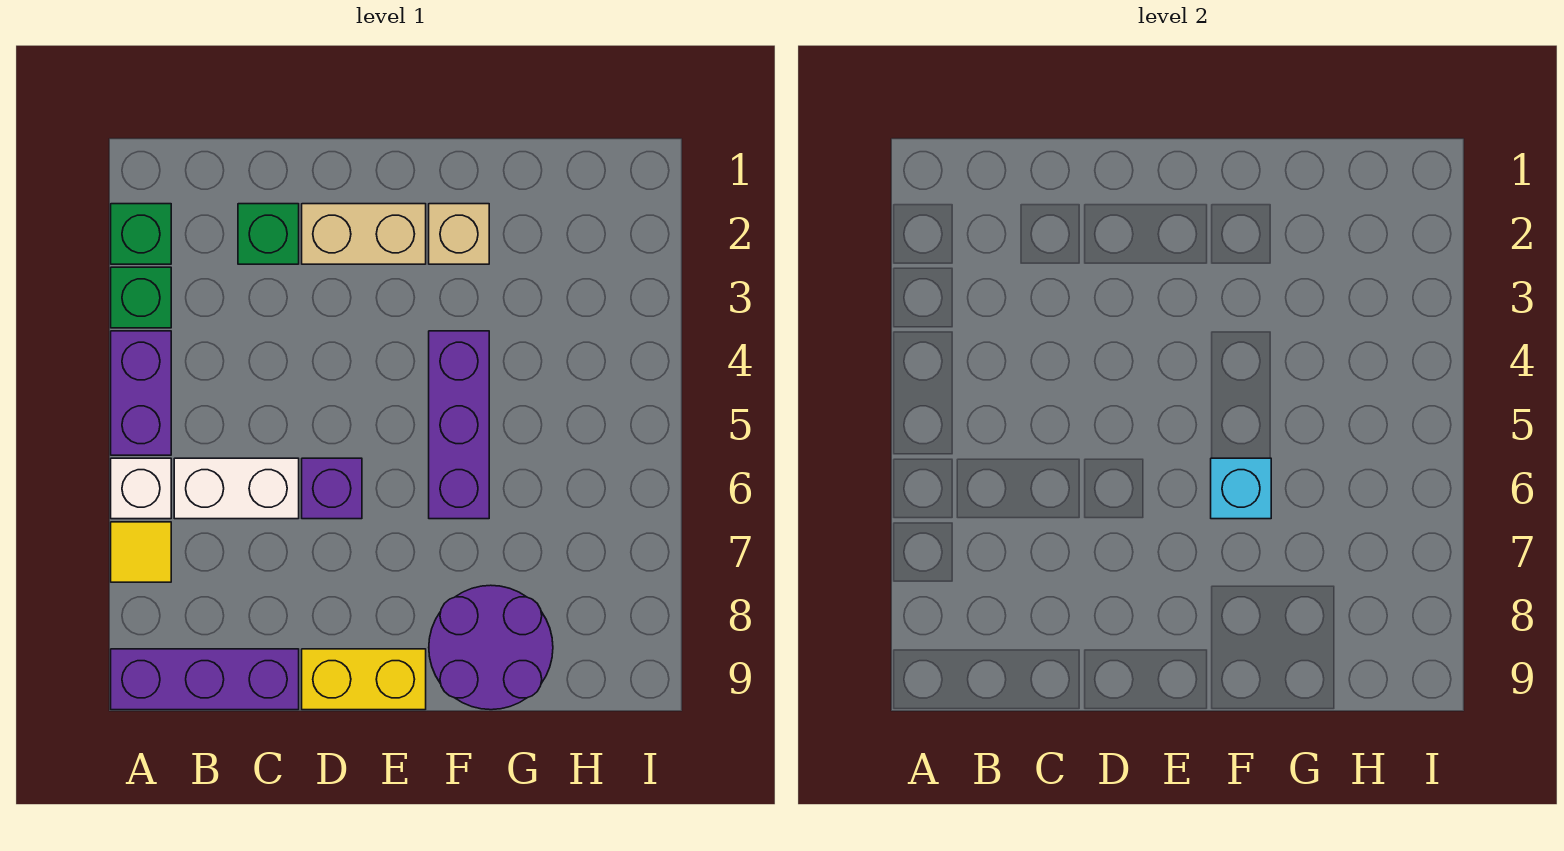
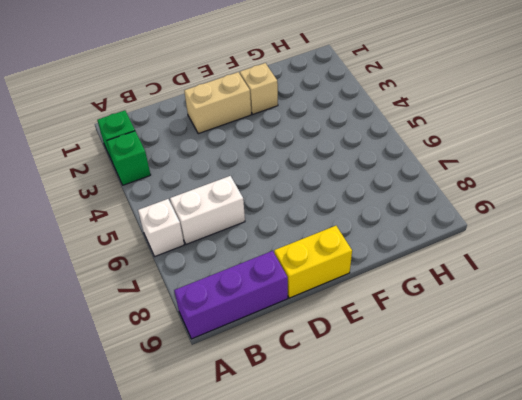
none -> purple 1x2 brick [111,331,171,455]
none -> yellow 1x1 tile [111,522,171,582]
none -> green 1x1 brick [238,204,299,264]

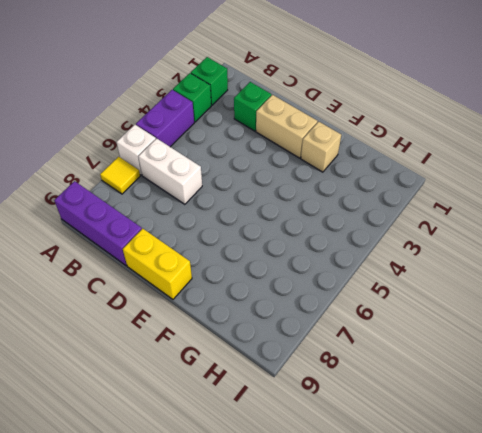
none -> purple 1x1 brick [302,458,362,519]
none -> purple 1x3 brick [429,331,489,519]
none -> purple 2x2 round brick [429,585,553,710]

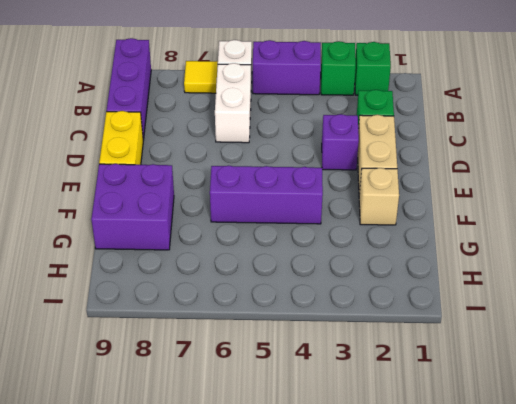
purple 1x1 brick [322,114,359,170] -> purple 1x1 brick moved to [302,458,362,519]
purple 2x2 brick [91,164,174,250] -> purple 2x2 round brick [429,585,553,710]
none -> cyan 1x1 brick [1211,458,1271,519]

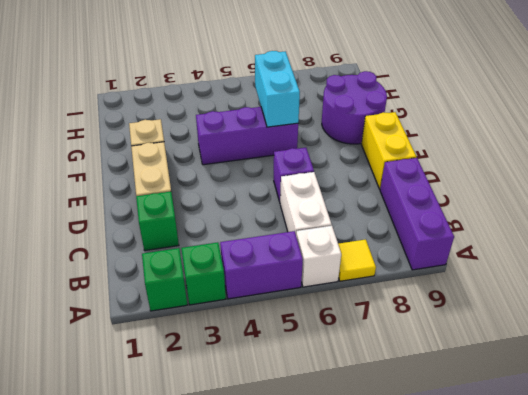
cyan 1x2 brick [255,51,300,127] -> cyan 1x1 brick [1211,458,1271,519]

